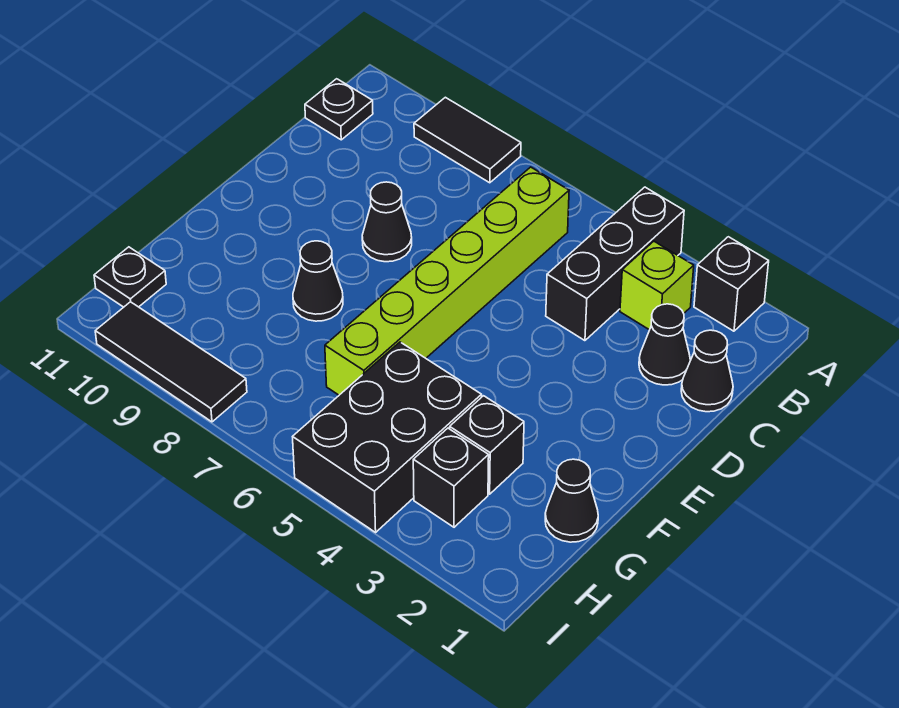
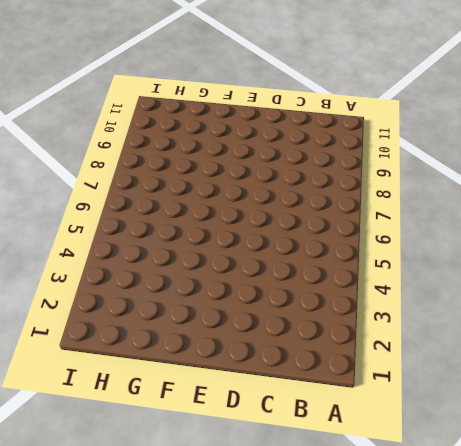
none -> black 1x1 brick [694,237,769,331]
none -> black 1x3 brick [546,187,684,341]
none -> black 1x2 tile [414,97,521,183]

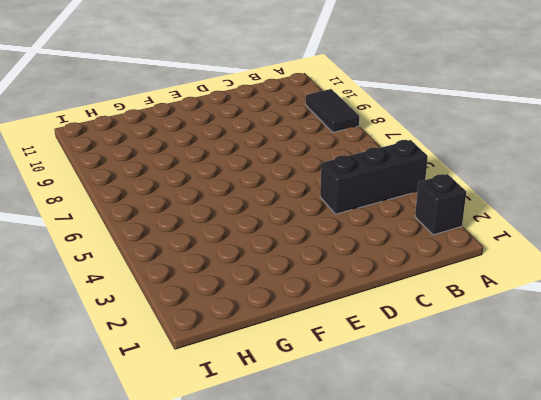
none -> lime 1x1 brick [620,241,694,330]
none -> lime 1x6 brick [325,167,569,395]
none -> black 1x1 plate [305,79,373,140]

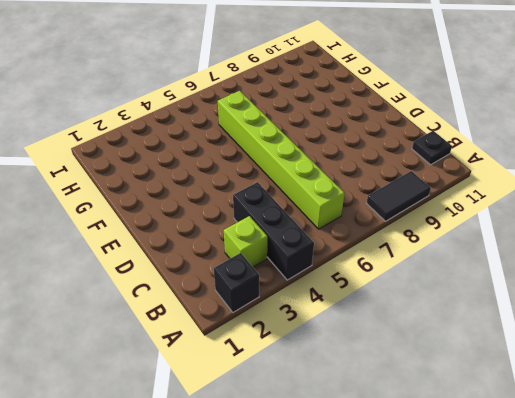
none -> black 1x1 cone [681,330,733,412]
none -> black 1x1 cone [639,304,690,385]
none -> black 1x1 cone [362,182,412,262]

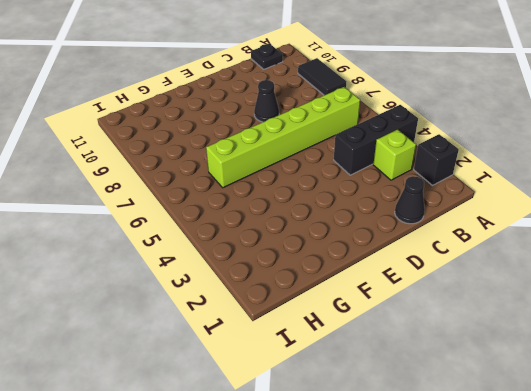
none -> black 1x1 cone [639,304,690,385]
none -> black 1x1 cone [293,241,343,321]
none -> black 1x1 cone [545,459,598,542]

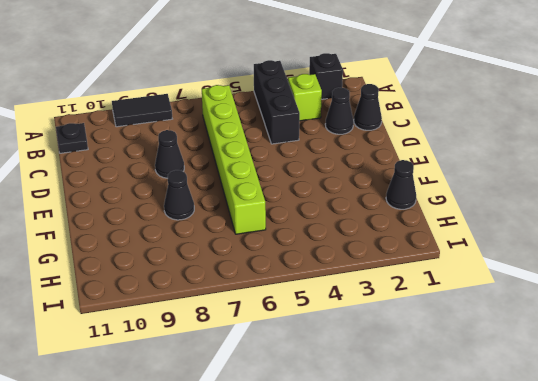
none -> black 1x1 brick [450,396,524,494]
none -> black 2x3 brick [293,342,482,532]
none -> black 1x1 brick [413,428,489,527]

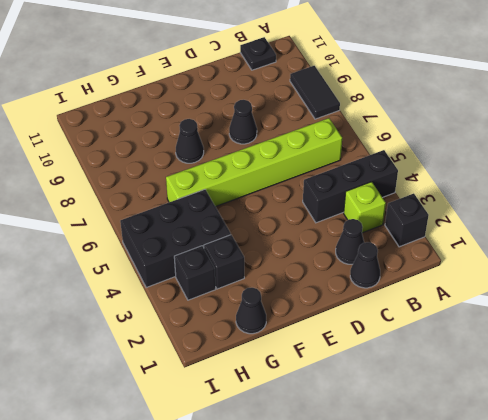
none -> black 1x1 plate [94,247,166,307]
none -> black 1x3 tile [95,302,247,422]

